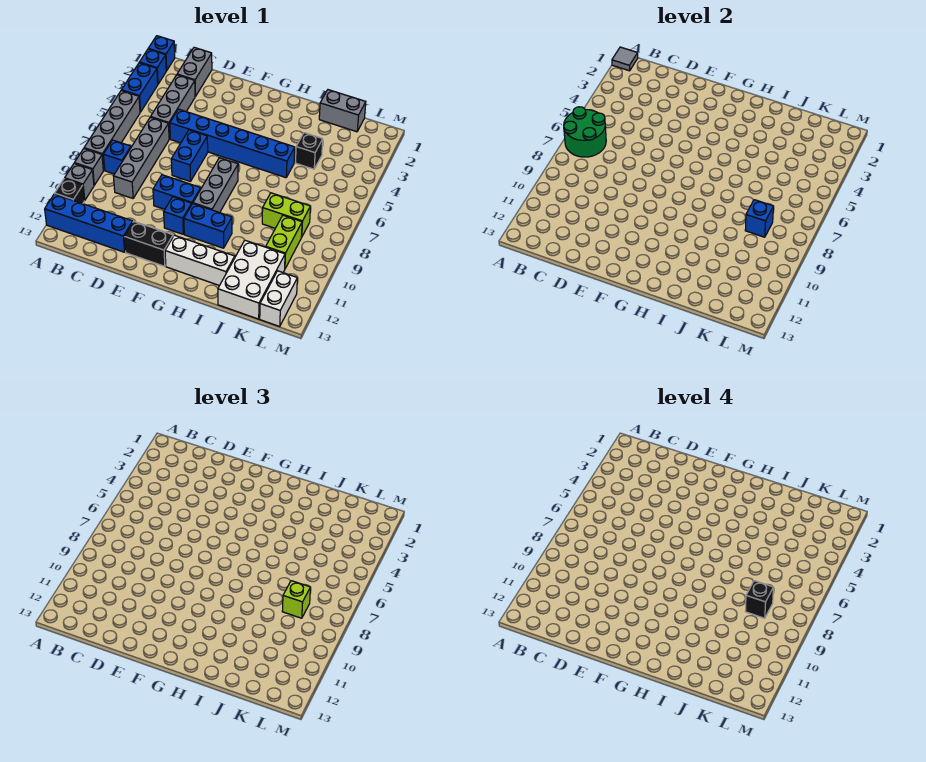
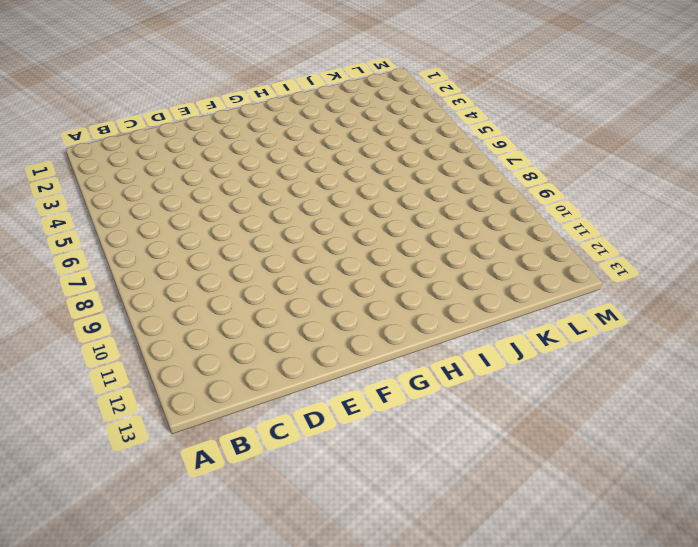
none -> blue 1x1 brick [148,36,175,71]
none -> blue 1x1 brick [139,49,166,84]
none -> blue 1x2 brick [122,63,158,112]
none -> grey 1x4 brick [84,91,140,170]

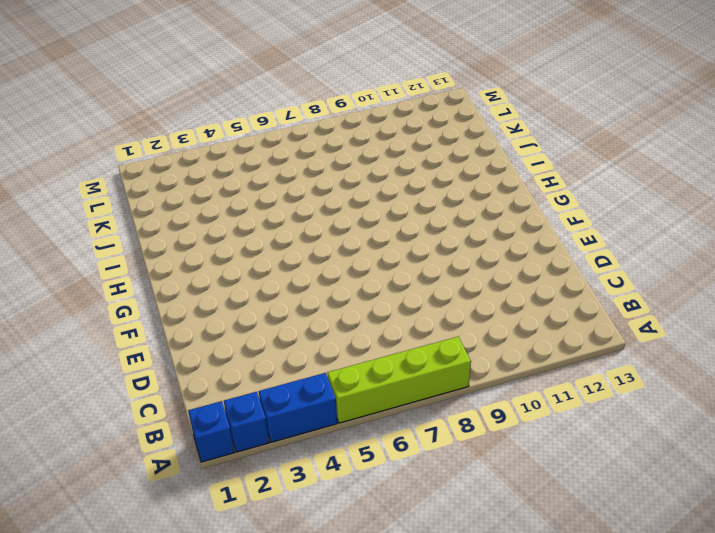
lime 1x4 brick [327,337,471,423] -> grey 1x4 brick [84,91,140,170]
none -> grey 1x1 brick [75,149,103,185]
none -> grey 1x1 brick [65,163,94,200]
none -> black 1x1 brick [55,179,85,204]
none -> blue 1x4 brick [45,194,133,252]

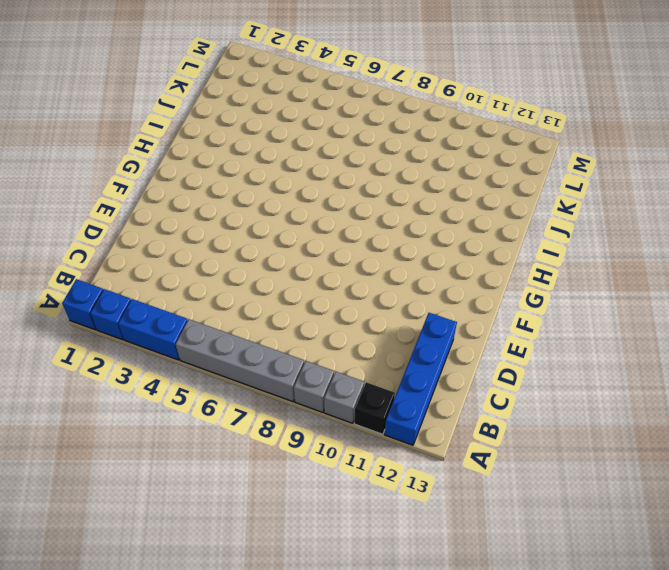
none -> blue 1x1 brick [104,140,131,174]
none -> grey 1x2 brick [177,47,212,97]
none -> grey 1x3 brick [151,75,195,139]
none -> grey 1x4 brick [114,117,169,198]

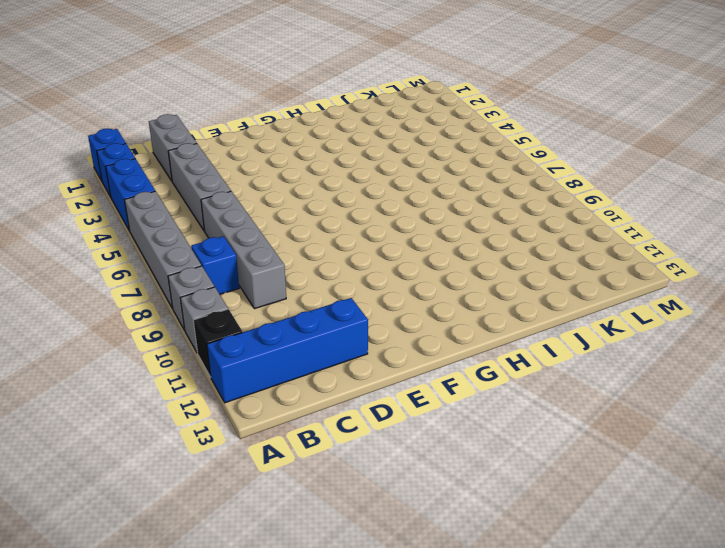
none -> blue 1x6 brick [170,109,295,178]
none -> blue 1x2 brick [171,130,208,182]
none -> blue 1x2 brick [153,175,201,209]
none -> black 1x2 brick [125,222,173,266]

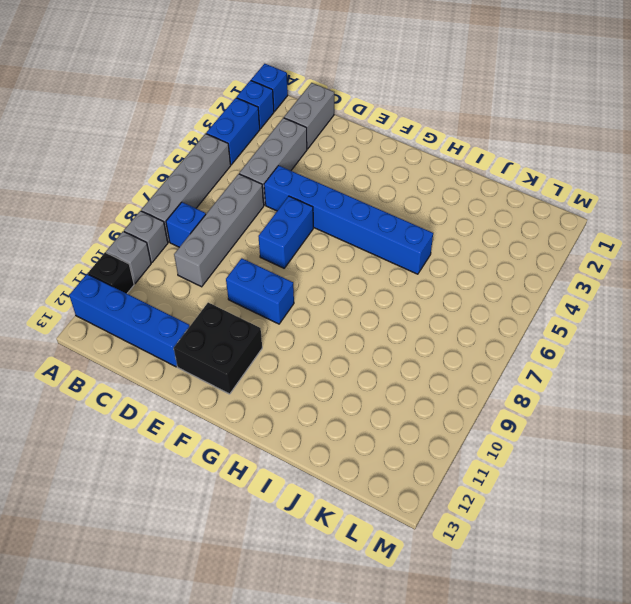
black 2x2 brick [174,303,262,394] -> black 1x2 brick [125,222,173,266]
none -> blue 1x1 brick [164,197,192,234]
none -> grey 1x3 brick [193,158,238,213]
none -> blue 1x2 brick [184,204,232,248]
none -> white 1x3 brick [165,235,235,286]

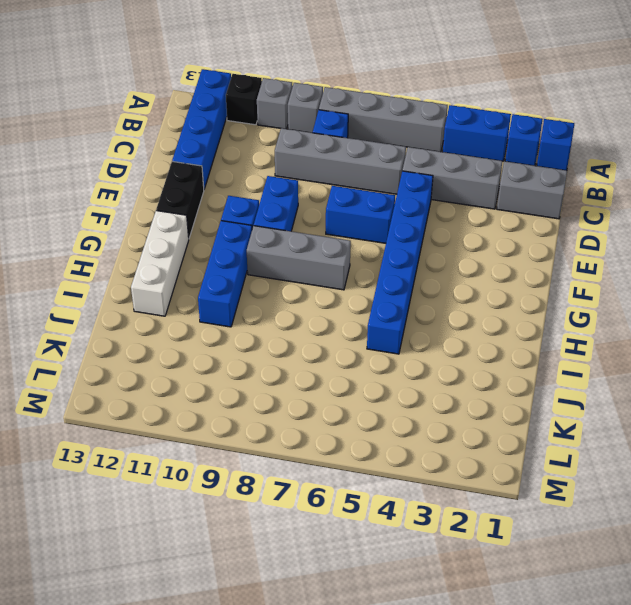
blue 1x3 brick [198,221,252,327] -> blue 1x2 brick [184,204,232,248]
none -> grey 1x2 brick [319,90,366,132]
none -> black 1x1 brick [296,133,323,169]
none -> lime 1x2 brick [262,193,310,237]
none -> white 2x3 brick [218,240,285,319]

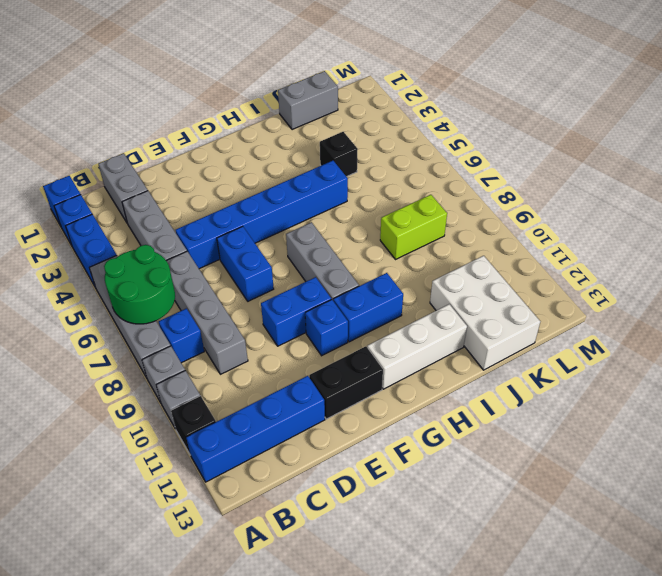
none -> lime 1x2 brick [266,215,302,268]
none -> white 1x2 brick [260,271,297,326]
none -> grey 1x1 tile [612,47,638,71]
none -> blue 1x1 brick [745,200,773,237]

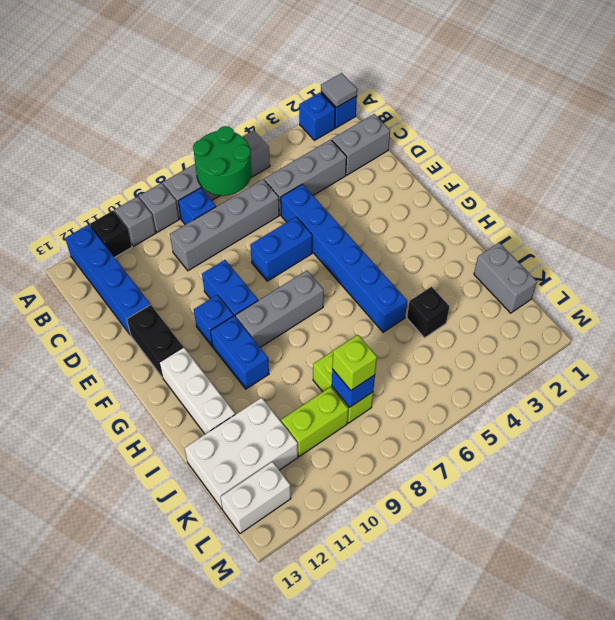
none -> blue 1x2 brick [122,63,158,112]
none -> black 1x1 brick [745,581,773,618]

